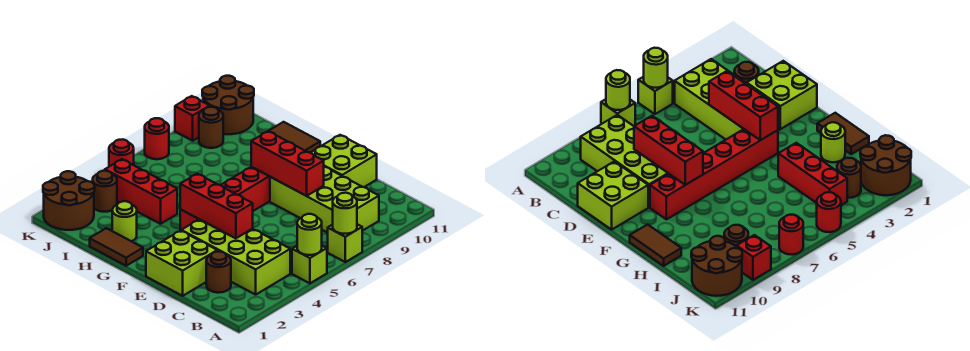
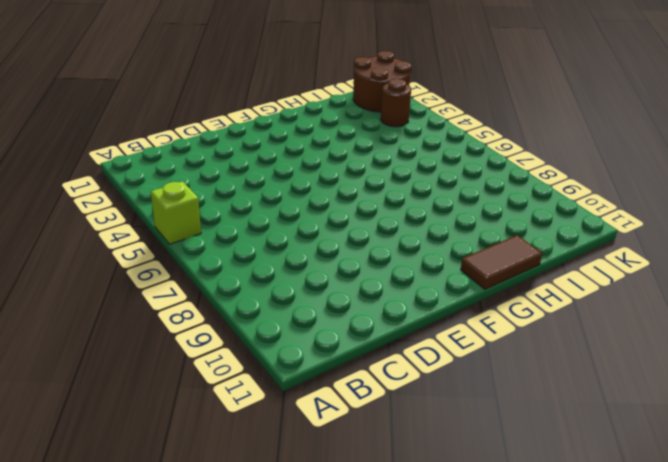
none -> lime 1x1 brick [328,224,362,262]
none -> lime 2x4 brick [181,219,290,295]
none -> lime 2x4 brick [270,167,379,233]

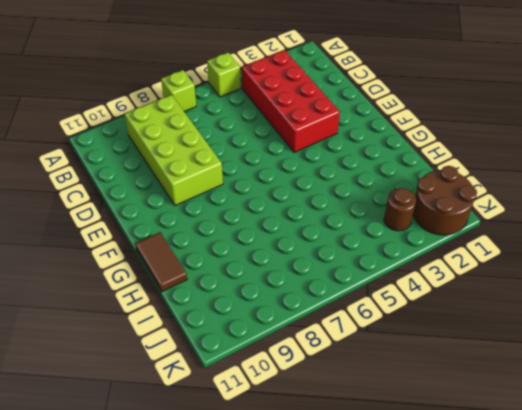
red 2x4 brick [242,50,340,152] -> lime 2x4 brick [181,219,290,295]
none -> brown 1x1 round brick [206,252,231,293]
none -> lime 2x2 brick [146,230,217,296]
none -> lime 2x2 brick [310,135,377,187]

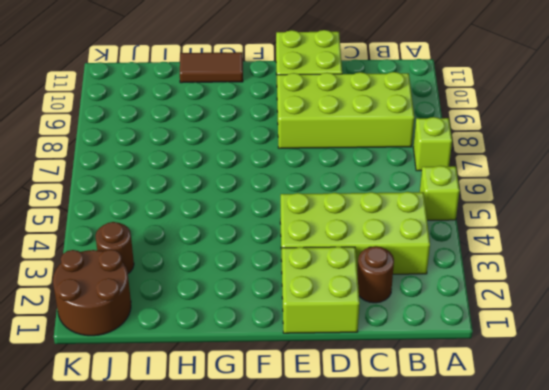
none -> red 1x6 brick [180,167,270,230]
none -> brown 1x2 tile [90,228,143,266]
none -> lime 1x1 round brick [112,201,137,241]

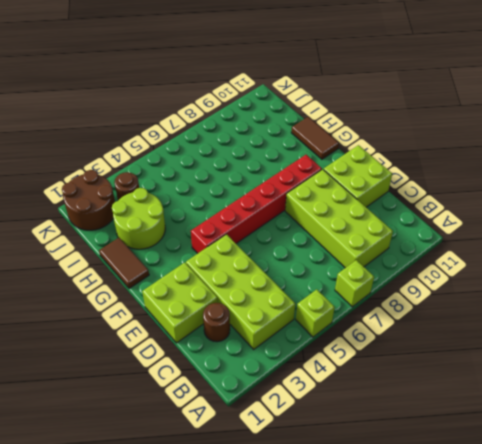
lime 2x2 round brick [112,188,165,249] -> lime 1x1 round brick [112,201,137,241]
none -> red 1x3 brick [105,159,177,224]
none -> brown 1x1 round brick [199,107,223,148]
none -> brown 2x2 round brick [202,76,254,134]

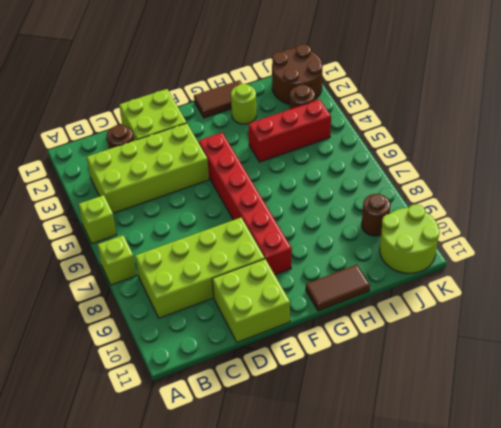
lime 2x2 round brick [380,204,440,273] -> brown 2x2 round brick [202,76,254,134]
none -> red 1x1 round brick [109,139,134,167]
none -> red 1x1 round brick [145,118,169,159]
none -> red 1x1 brick [175,96,210,141]

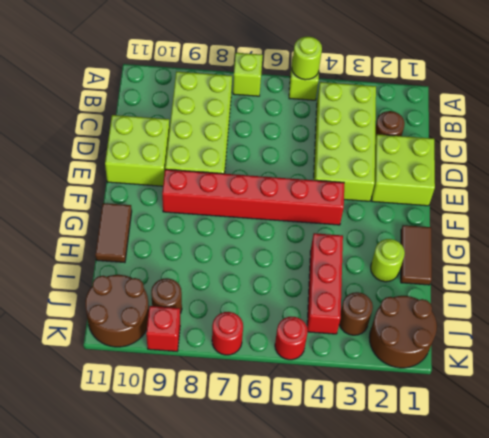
none -> lime 1x1 round brick [333,193,357,234]
none -> red 1x3 brick [180,174,253,238]
none -> red 1x3 brick [251,131,324,196]

